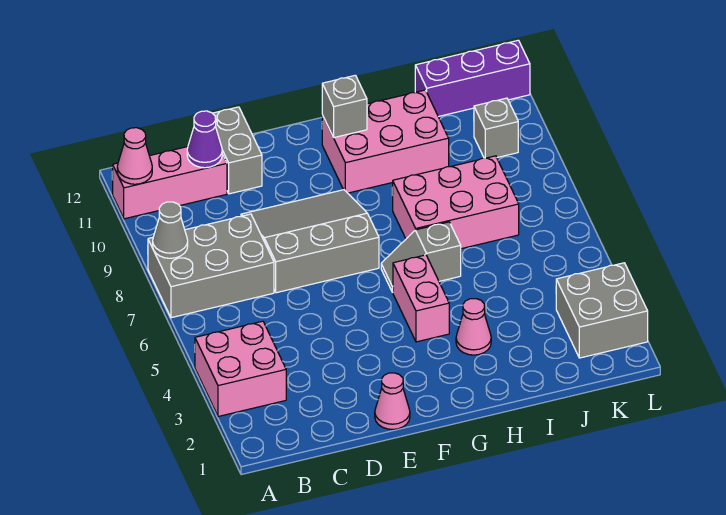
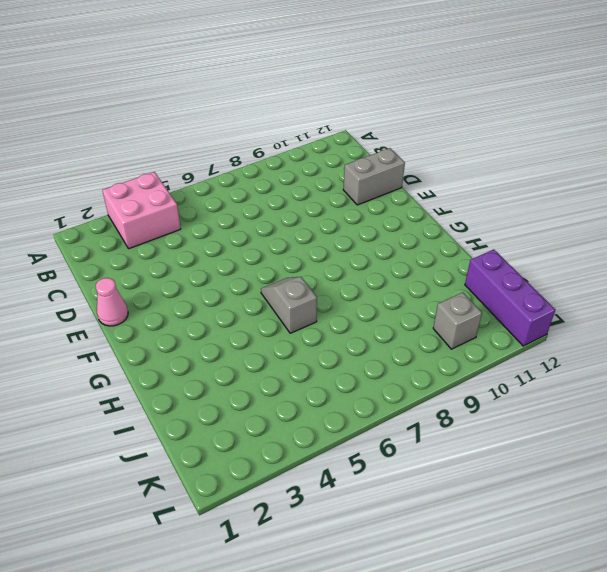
none -> grey 2x3 brick [148,214,274,318]
none -> pink 1x3 brick [112,147,227,219]
none -> grey 3x3 slope [241,190,379,293]

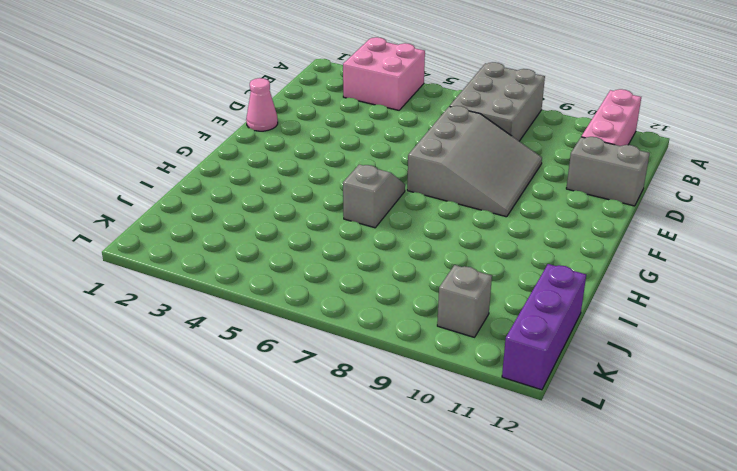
none -> pink 1x2 brick [393,255,449,342]
none -> pink 2x3 brick [322,90,449,193]
none -> pink 1x1 cone [456,299,491,355]

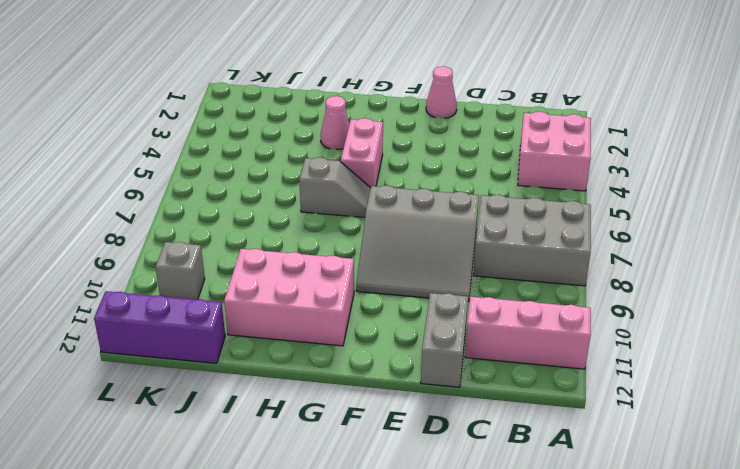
none -> pink 2x3 brick [392,156,519,249]
none -> grey 2x2 brick [556,263,648,358]
none -> grey 1x1 cone [153,202,188,258]

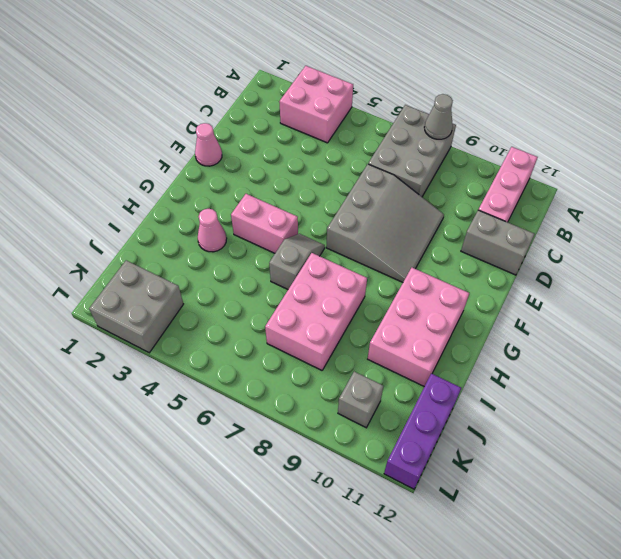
none -> pink 1x1 cone [117,128,152,184]
none -> purple 1x1 cone [187,111,222,168]
none -> grey 1x1 brick [322,75,367,138]

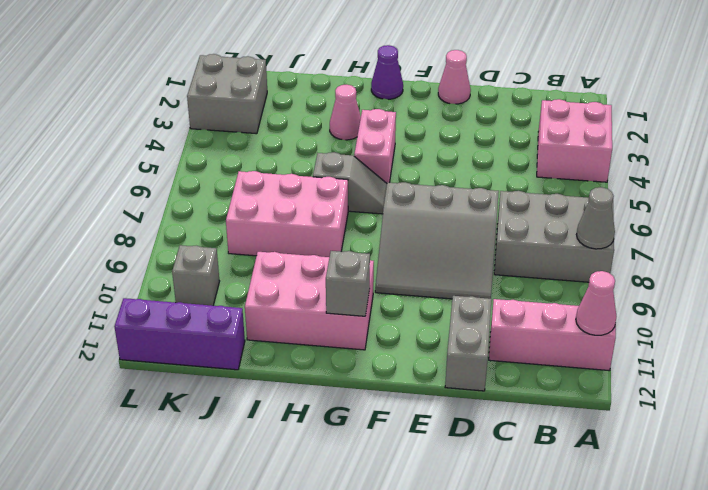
purple 1x1 cone [371,45,403,99] -> purple 1x1 cone moved to [187,111,222,168]

